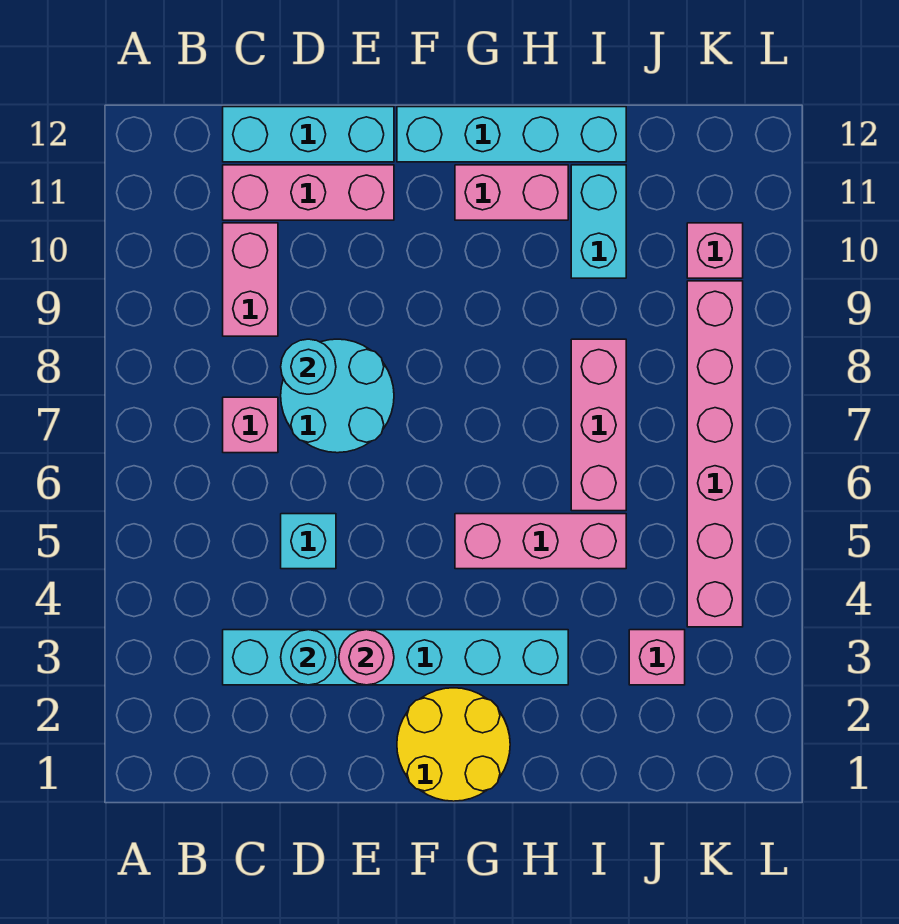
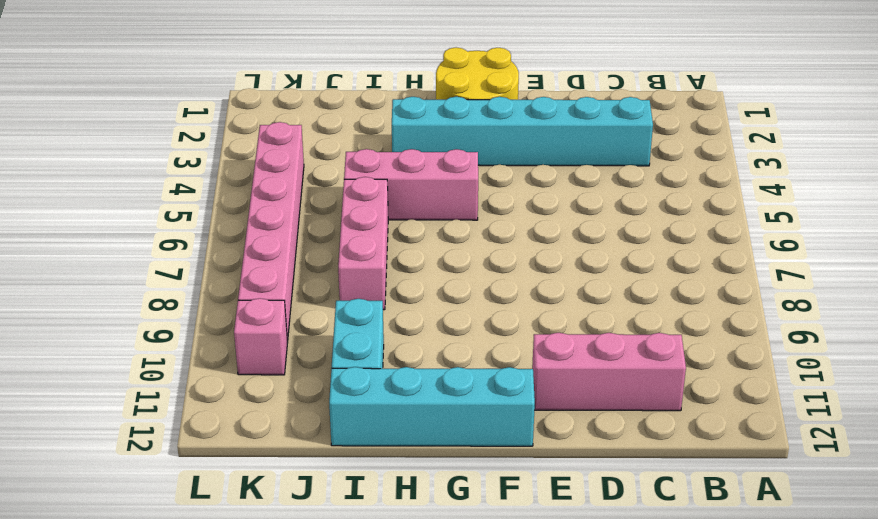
none -> pink 1x1 brick [223,397,278,453]
none -> pink 1x2 brick [223,223,278,336]
none -> cyan 1x3 brick [223,107,394,162]

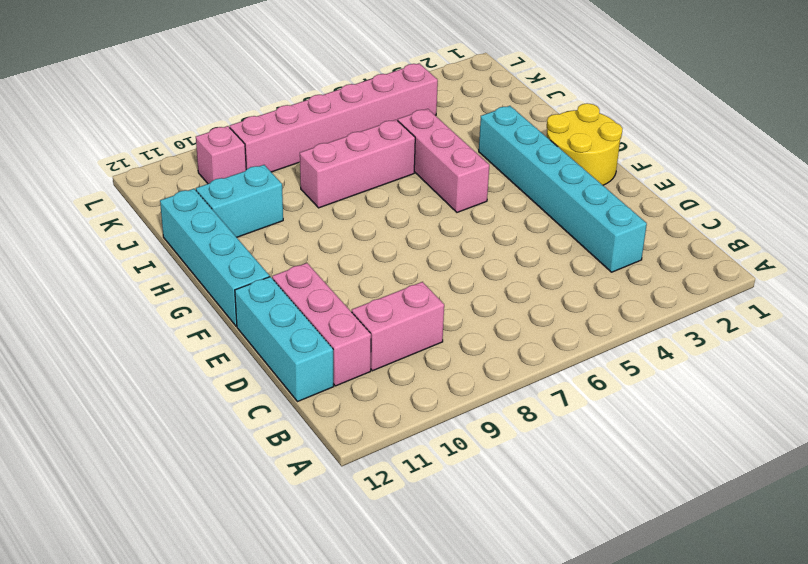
none -> pink 1x1 brick [223,397,278,453]
none -> cyan 1x1 brick [281,514,336,569]
none -> cyan 2x2 round brick [281,339,394,453]

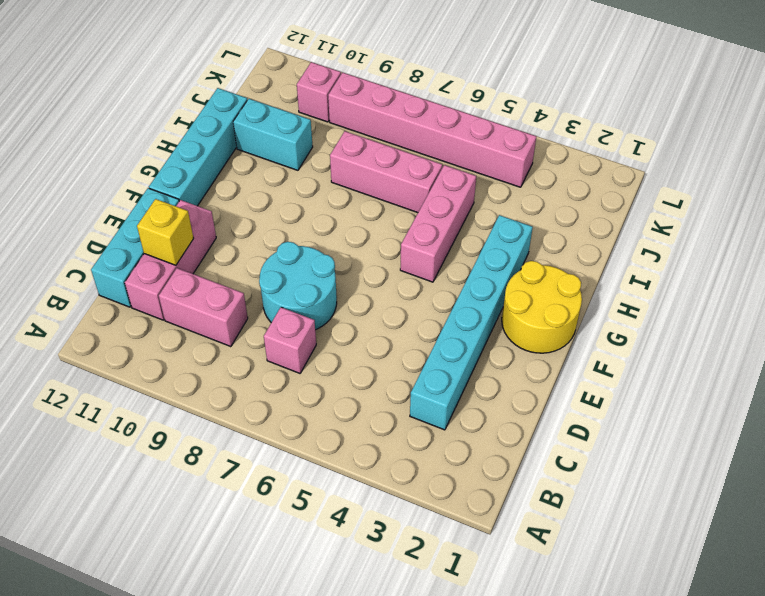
yellow 1x1 brick [137,199,194,265] -> none
none -> cyan 1x1 brick [281,514,336,569]
none -> pink 1x2 brick [455,165,568,220]
none -> pink 1x1 brick [629,630,685,685]

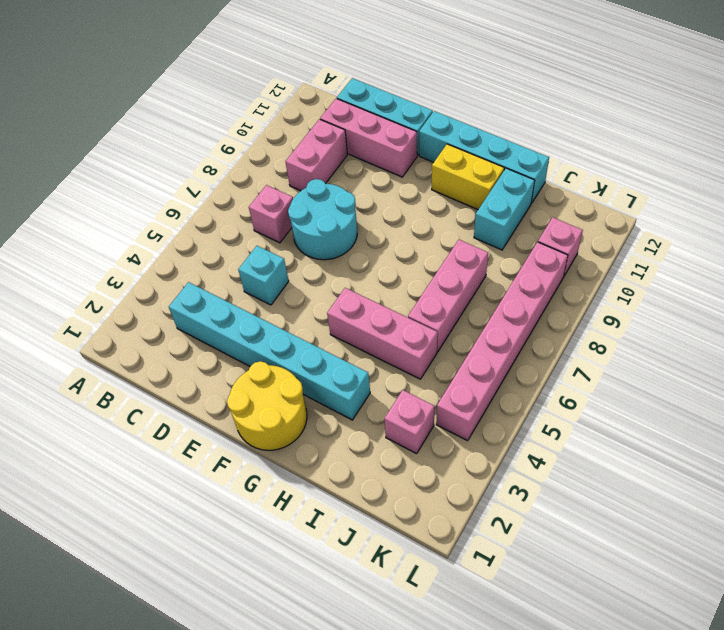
yellow 1x2 brick [432,144,504,210] -> pink 1x2 brick [455,165,568,220]
none -> cyan 1x1 round brick [281,630,336,685]
none -> cyan 1x1 round brick [281,339,336,394]
none -> pink 1x1 round brick [339,630,394,685]

